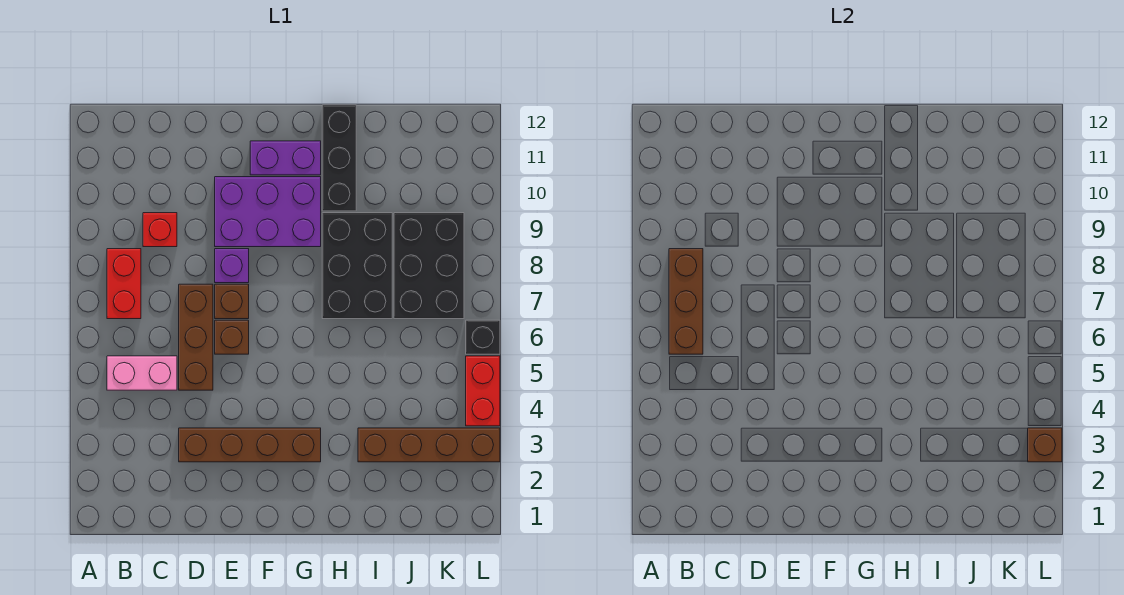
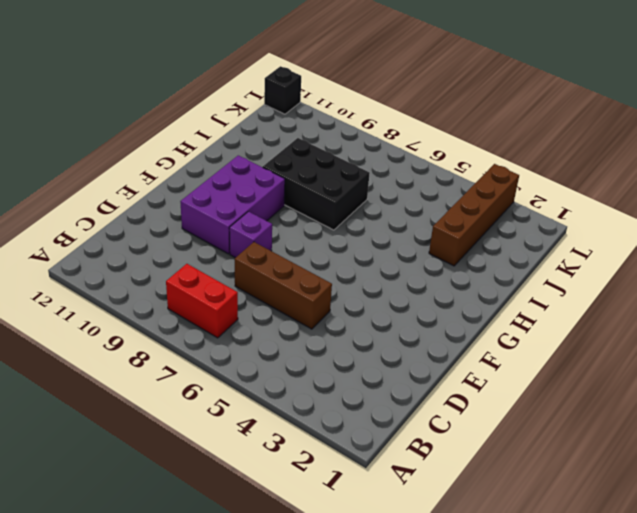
black 1x1 brick [264,66,301,114] -> black 1x1 brick moved to [466,320,500,354]
none -> pink 1x2 brick [107,356,177,390]
none -> red 1x1 brick [143,213,177,247]
none -> brown 1x4 brick [179,428,321,462]

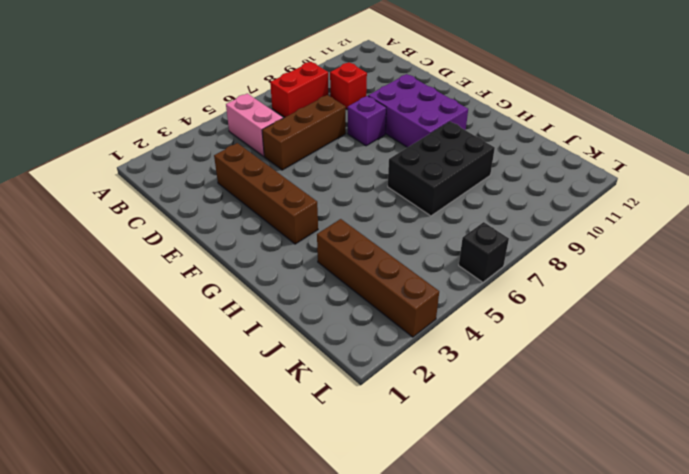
none -> brown 1x1 brick [215,320,249,354]
none -> brown 1x1 brick [215,284,249,319]
none -> purple 1x2 brick [250,141,321,175]

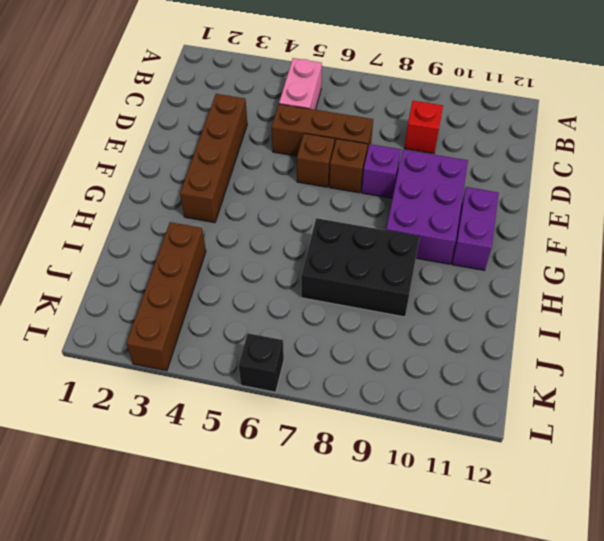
none -> red 1x2 brick [107,249,141,319]
none -> black 1x3 brick [322,105,356,211]
none -> black 2x3 brick [394,213,464,319]

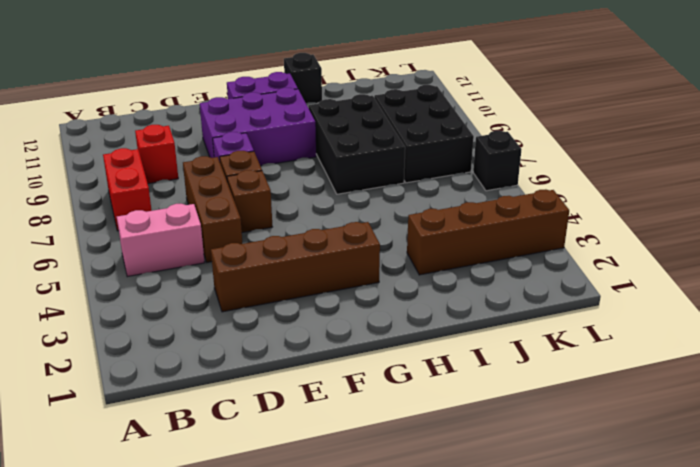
black 1x1 brick [284,53,322,103] -> black 1x3 brick [322,105,356,211]
none -> red 1x2 brick [466,356,500,426]
none -> brown 1x3 brick [669,249,703,354]
none -> brown 1x1 brick [1028,428,1062,462]

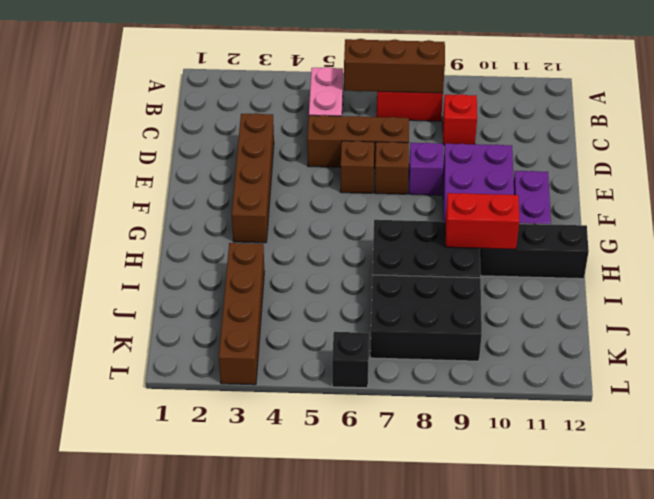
red 1x2 brick [445,193,520,249] -> red 1x2 brick moved to [466,356,500,426]
none -> brown 1x1 brick [1028,428,1062,462]

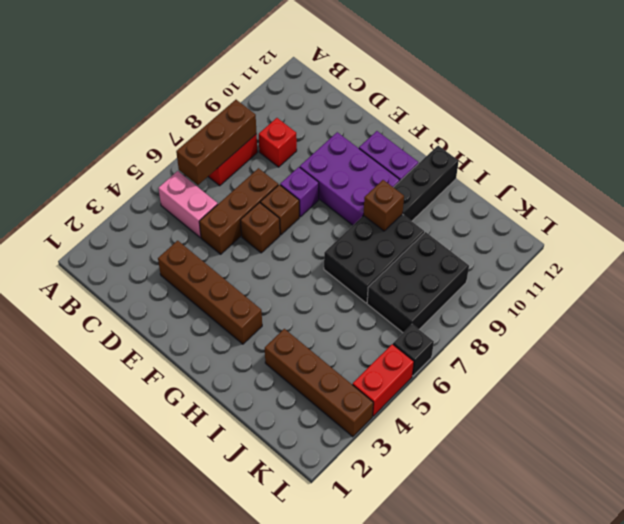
brown 1x1 brick [364,180,404,231] -> brown 1x1 brick moved to [1028,428,1062,462]

